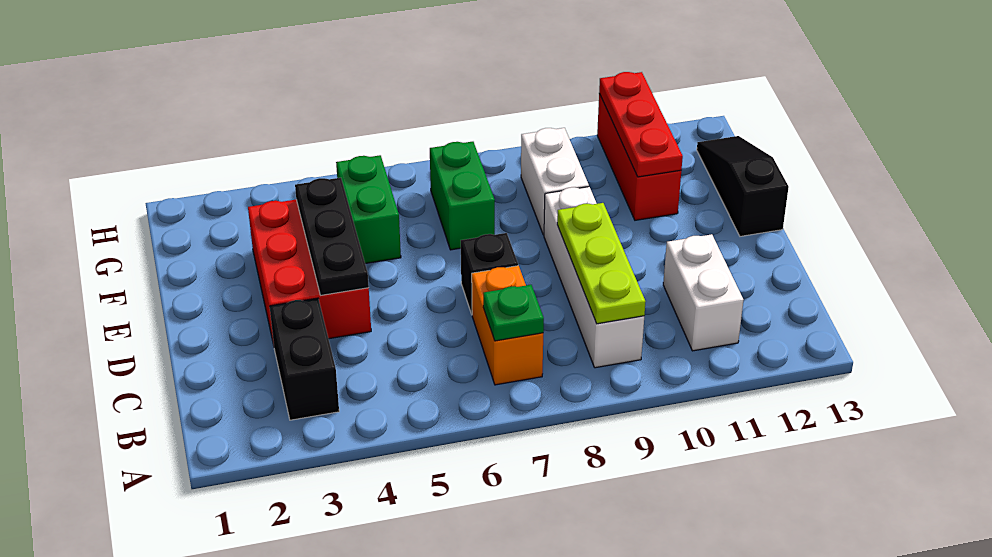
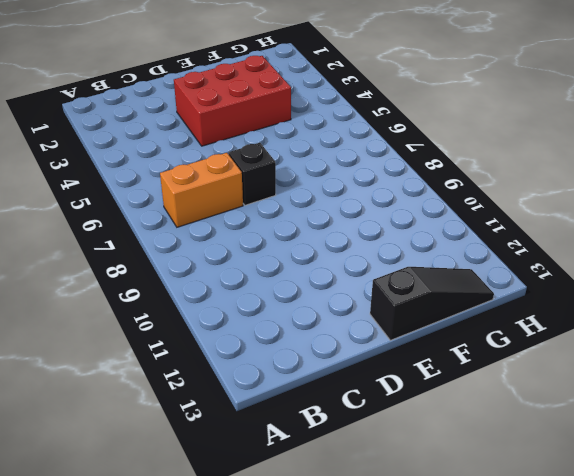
none -> black 1x2 brick [270,298,339,420]
none -> white 1x4 brick [544,187,644,368]
none -> white 1x2 brick [663,234,743,351]

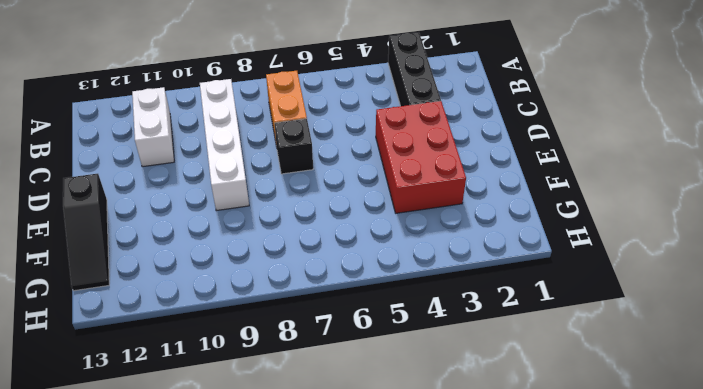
black 1x3 brick [388,32,441,106] -> black 1x2 brick [270,298,339,420]
none -> green 1x2 brick [336,155,401,263]
none -> green 1x2 brick [430,142,495,250]
none -> white 1x2 brick [521,128,589,235]

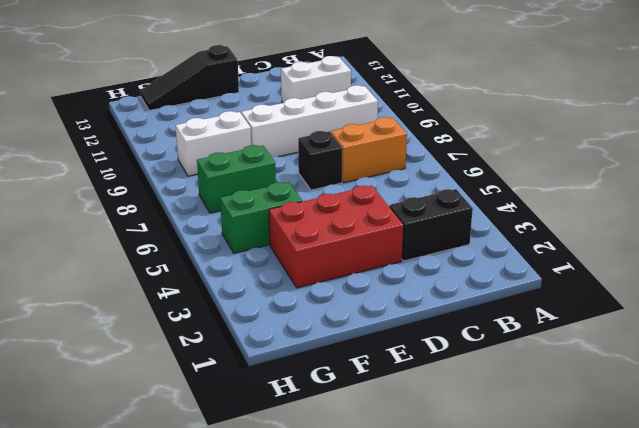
none -> red 1x3 brick [597,94,681,220]
none -> green 1x1 plate [483,285,544,341]
none -> lime 1x3 plate [557,203,646,324]

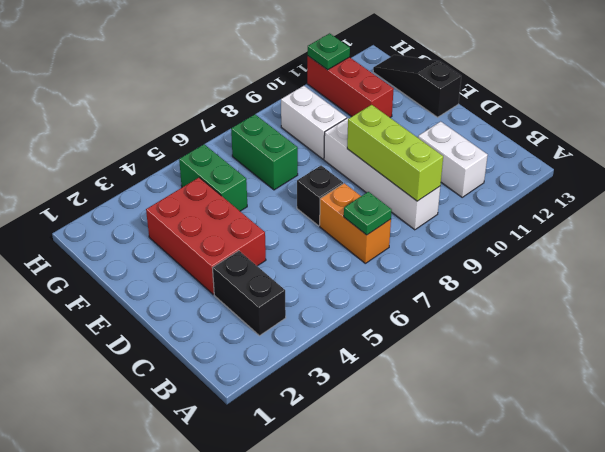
lime 1x3 brick [347,105,443,201] -> lime 1x3 plate [557,203,646,324]
green 1x1 plate [308,33,350,70] -> red 1x3 plate [599,72,683,177]
none -> black 1x3 plate [295,178,369,295]

